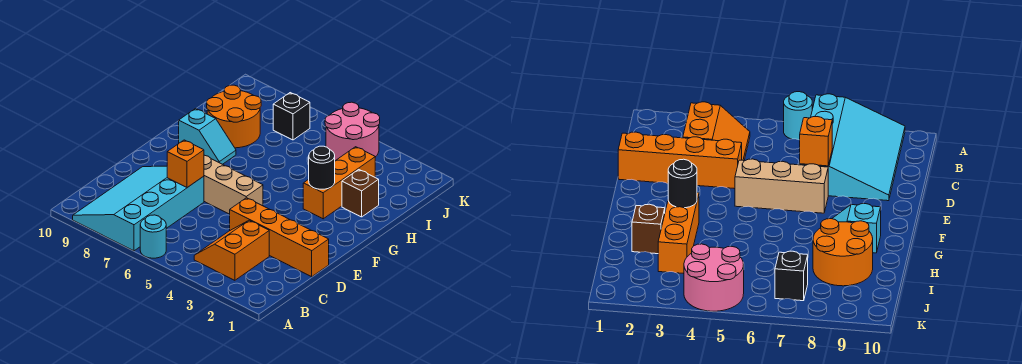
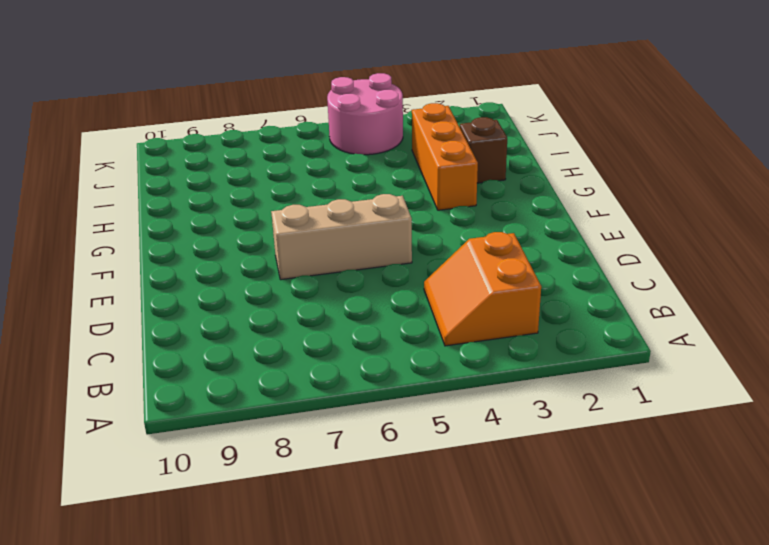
none -> cyan 1x1 round brick [140,215,166,258]
none -> cyan 3x4 slope [73,166,204,251]
none -> orange 1x4 brick [230,198,329,277]

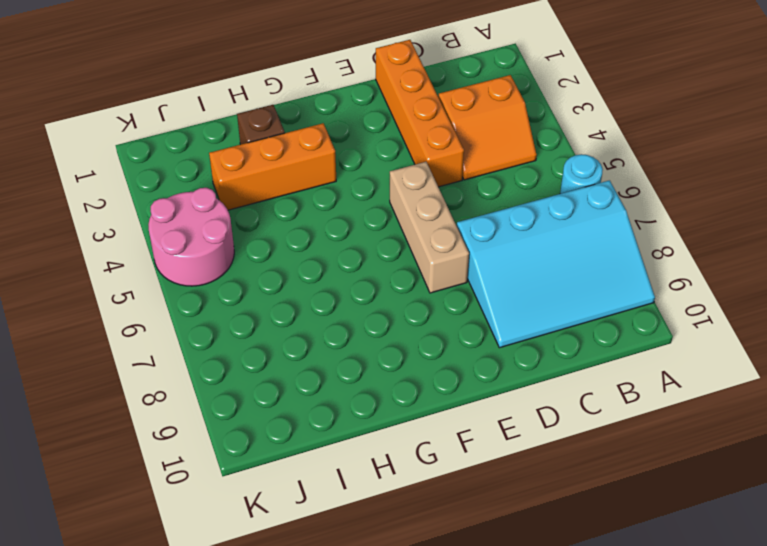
none -> cyan 1x2 slope [179,109,236,164]
none -> orange 2x2 round brick [207,85,261,148]
none -> black 1x1 brick [273,93,310,140]

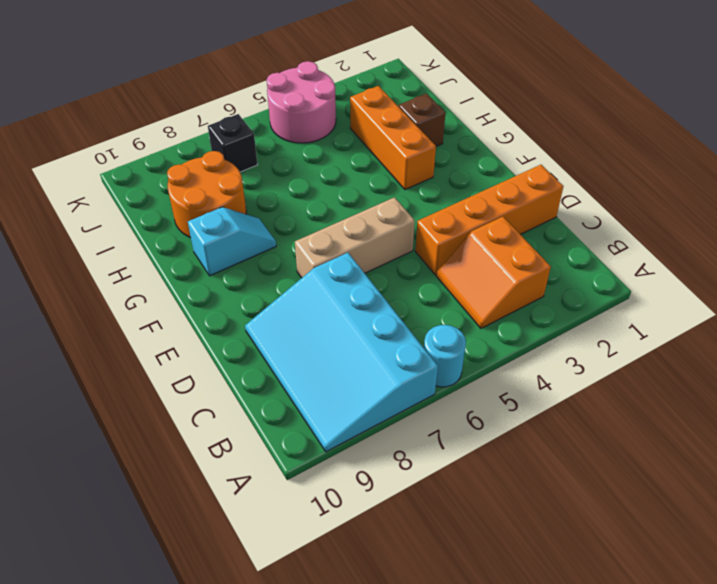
none -> orange 1x1 brick [167,140,204,188]
none -> black 1x1 round brick [309,146,335,189]

